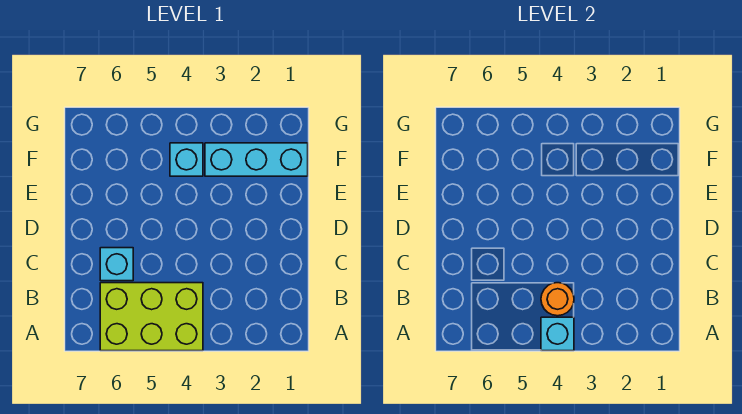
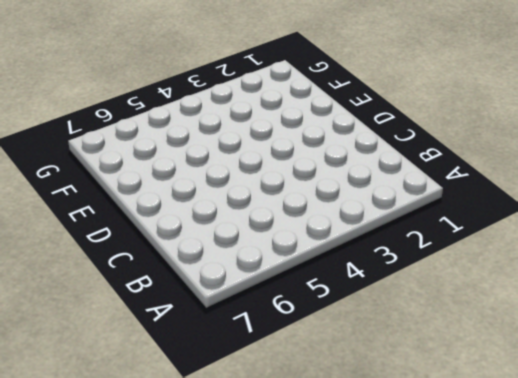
none -> lime 2x3 brick [100,283,203,351]
none -> cyan 1x1 brick [100,248,133,281]

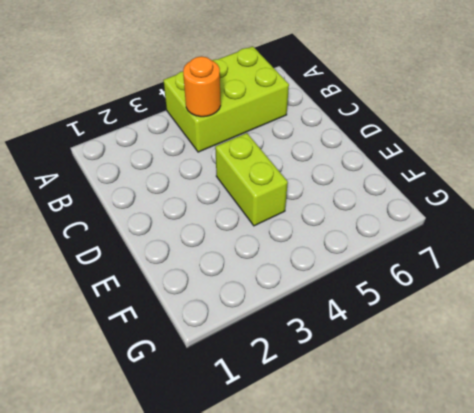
lime 1x2 brick [215,133,288,226] -> none
none -> cyan 1x1 brick [100,248,133,281]
none -> cyan 1x3 brick [205,143,308,176]

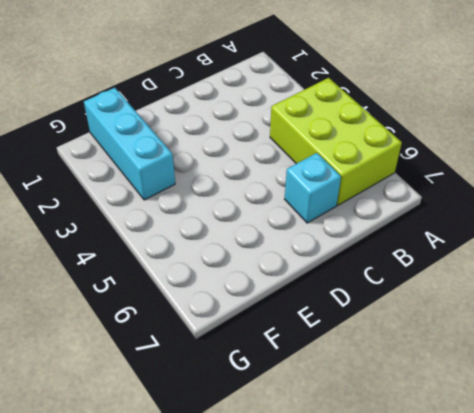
none -> cyan 1x1 brick [170,143,203,176]
none -> cyan 1x1 brick [541,317,574,351]

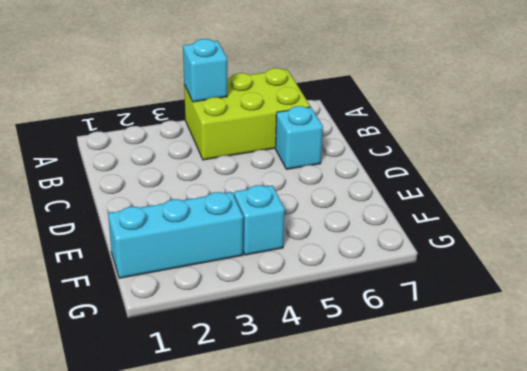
none -> orange 1x1 round brick [541,283,574,316]

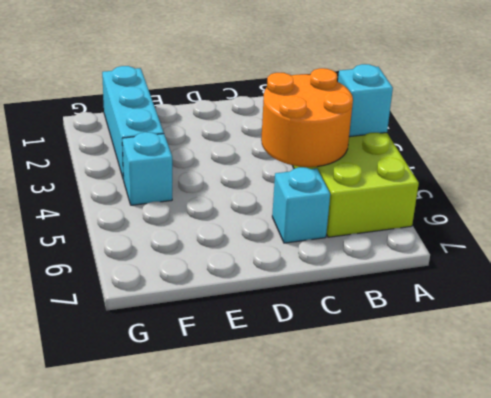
orange 2x2 round brick [261,68,353,167] -> orange 1x1 round brick [541,283,574,316]

